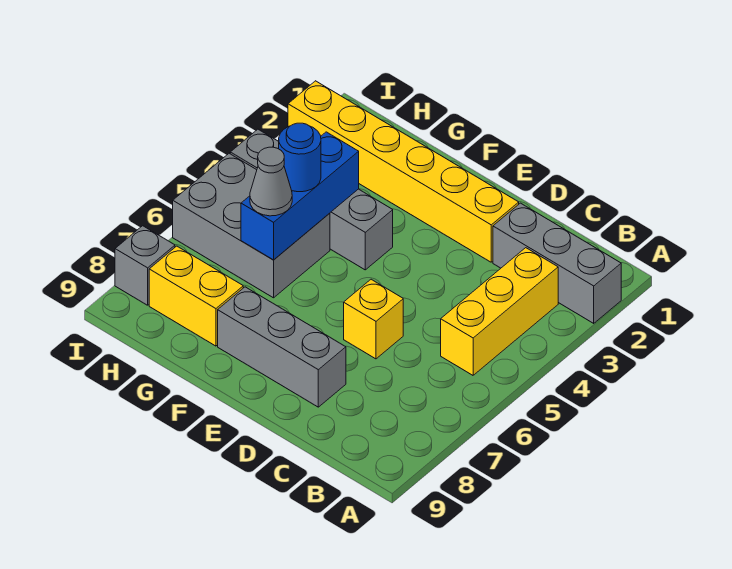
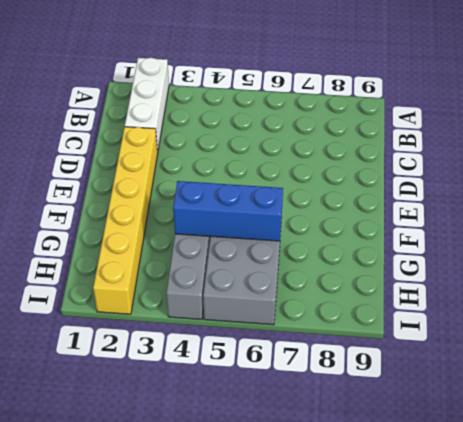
white 1x3 brick [125,58,169,153] -> grey 1x3 brick [493,203,621,323]
none -> yellow 1x3 brick [441,248,558,375]
none -> yellow 1x1 brick [344,279,403,359]
none -> grey 1x3 brick [218,287,346,407]

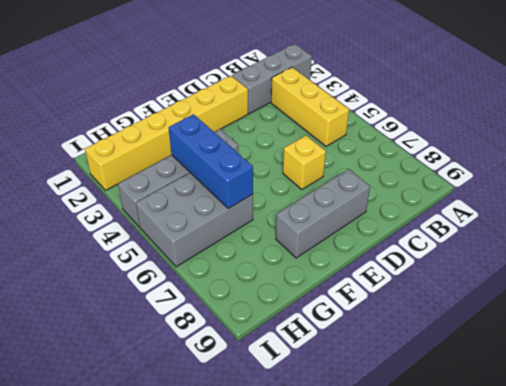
none -> yellow 1x2 brick [149,246,243,346]
none -> grey 1x1 brick [115,226,175,305]
none -> blue 1x1 round brick [279,123,321,192]

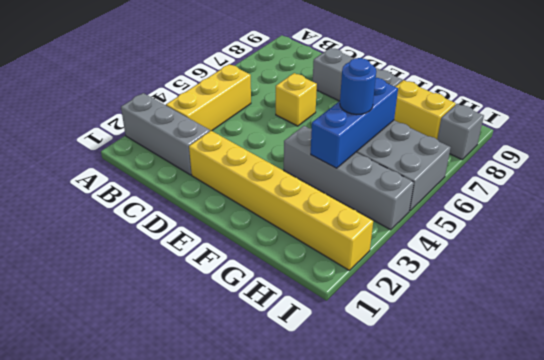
none -> grey 1x1 cone [250,147,292,216]

